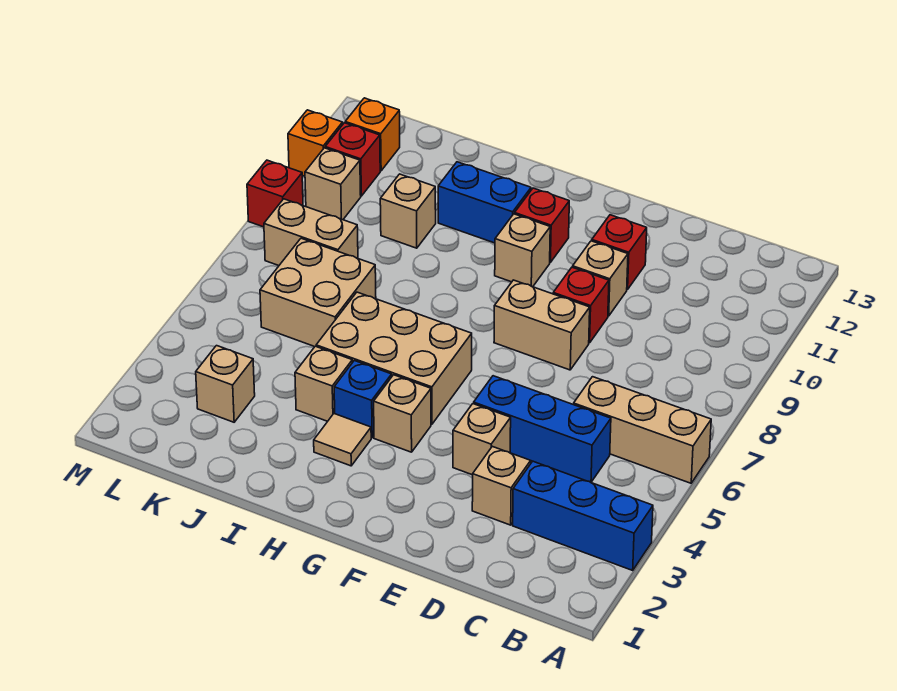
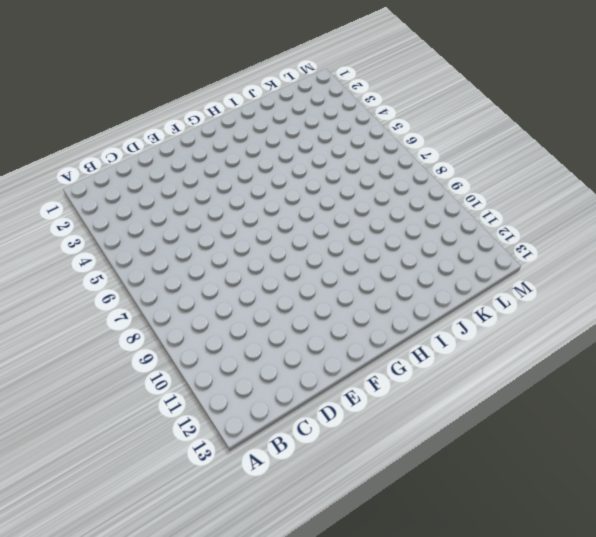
none -> blue 1x3 brick [513,461,653,570]
none -> tan 1x3 brick [574,377,711,483]
none -> blue 1x3 brick [474,376,611,482]

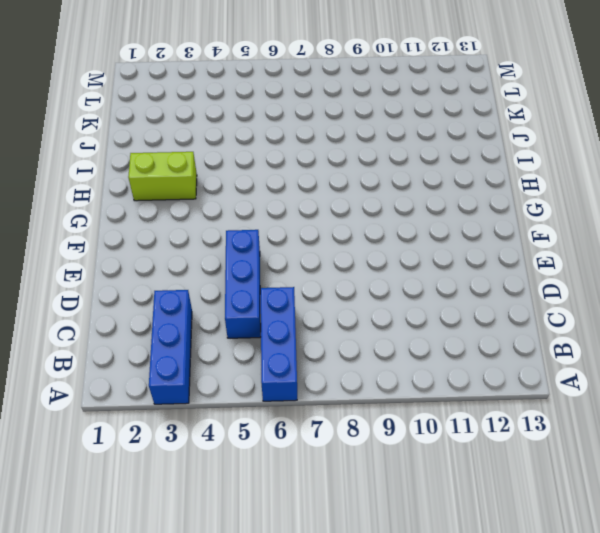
blue 1x3 brick [261,287,297,401] -> tan 1x3 brick [574,377,711,483]
lime 1x2 brick [128,152,197,201] -> tan 1x1 tile [314,414,371,466]
none -> tan 1x1 brick [472,446,531,525]
none -> tan 1x1 brick [453,404,511,475]
none -> tan 1x2 brick [494,280,590,370]

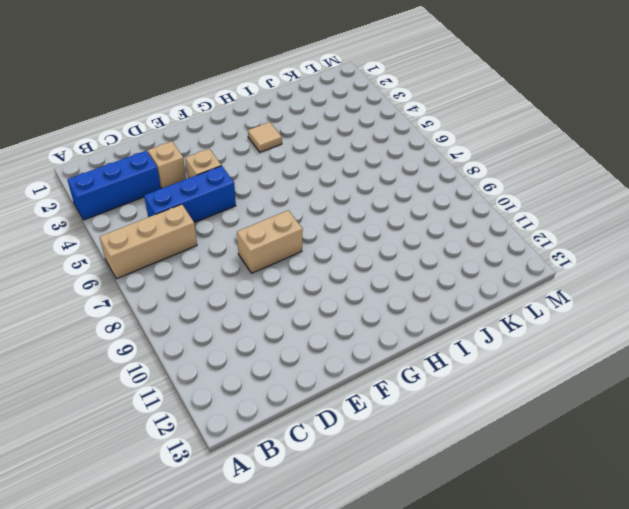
none -> red 1x1 brick [553,267,609,343]
none -> tan 1x1 brick [573,241,628,316]
none -> red 1x1 brick [592,215,647,290]

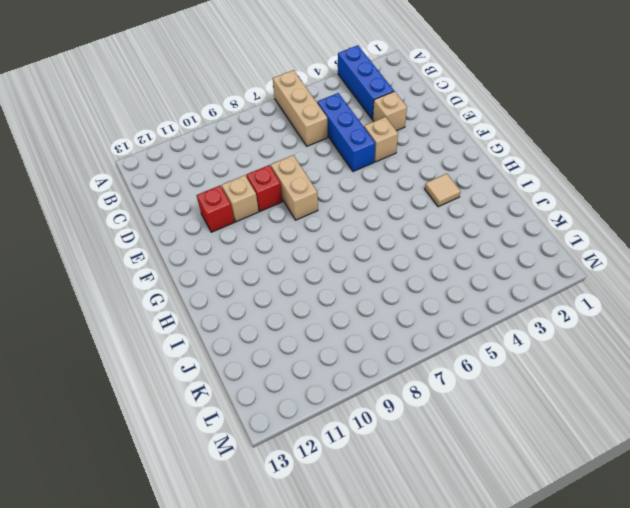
none -> tan 1x1 brick [374,375,431,452]
none -> tan 2x3 brick [316,292,472,424]
none -> tan 1x1 brick [495,214,550,287]

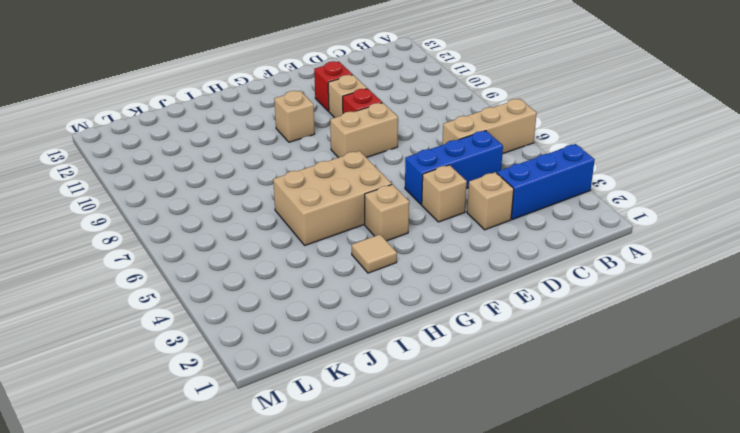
none -> red 1x1 brick [515,188,569,263]
none -> blue 1x1 brick [334,361,392,438]
none -> blue 1x2 brick [438,162,531,243]

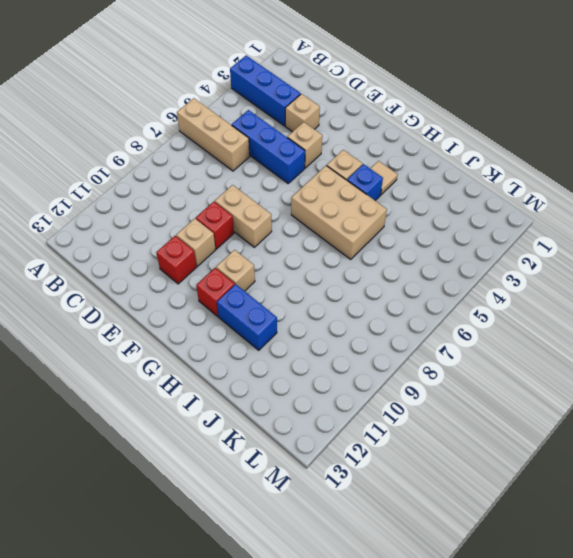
none -> tan 1x1 brick [295,346,352,421]
none -> tan 2x2 brick [260,238,376,347]
none -> tan 1x1 brick [380,174,436,248]

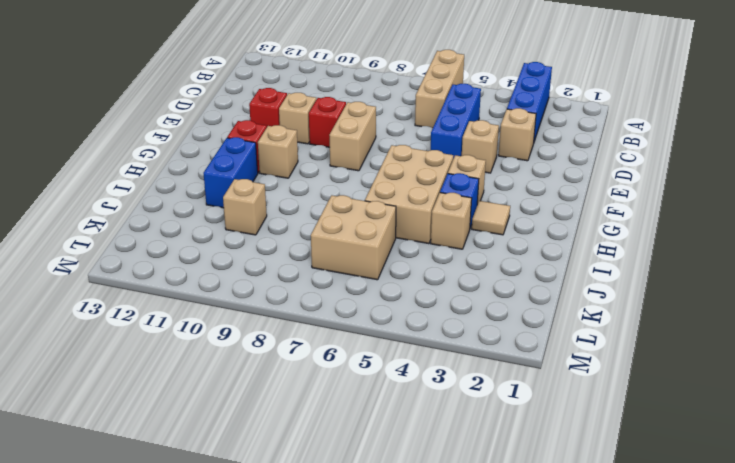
none -> tan 1x1 brick [196,346,255,422]
none -> tan 1x2 brick [264,199,358,266]
none -> tan 1x1 brick [305,148,361,220]

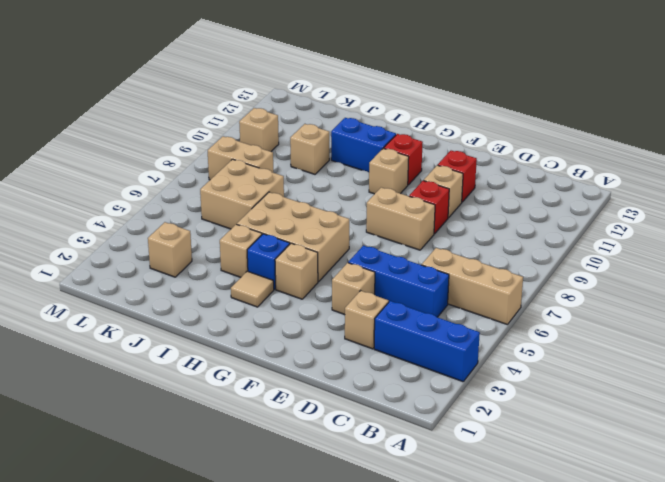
none -> red 1x1 brick [325,123,380,196]
none -> orange 1x1 brick [345,98,400,171]
none -> red 1x1 brick [247,160,303,227]

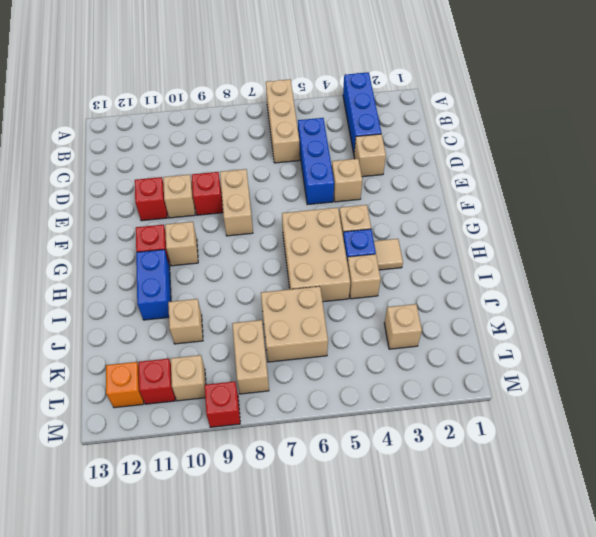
none -> orange 1x1 brick [288,110,343,176]

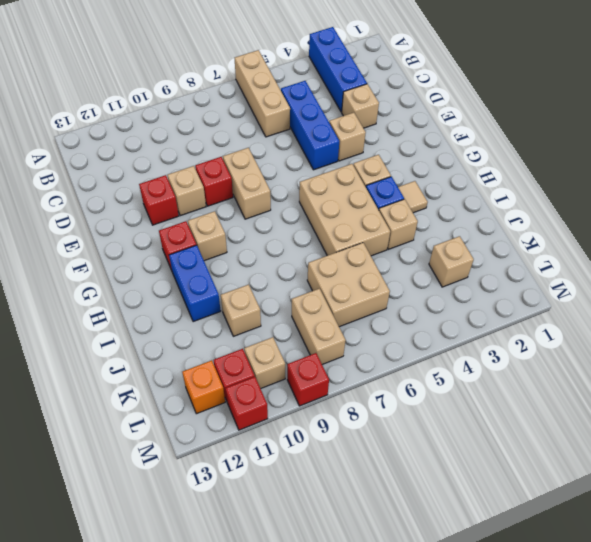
red 1x1 brick [225,377,268,430] -> orange 1x1 brick [288,110,343,176]

